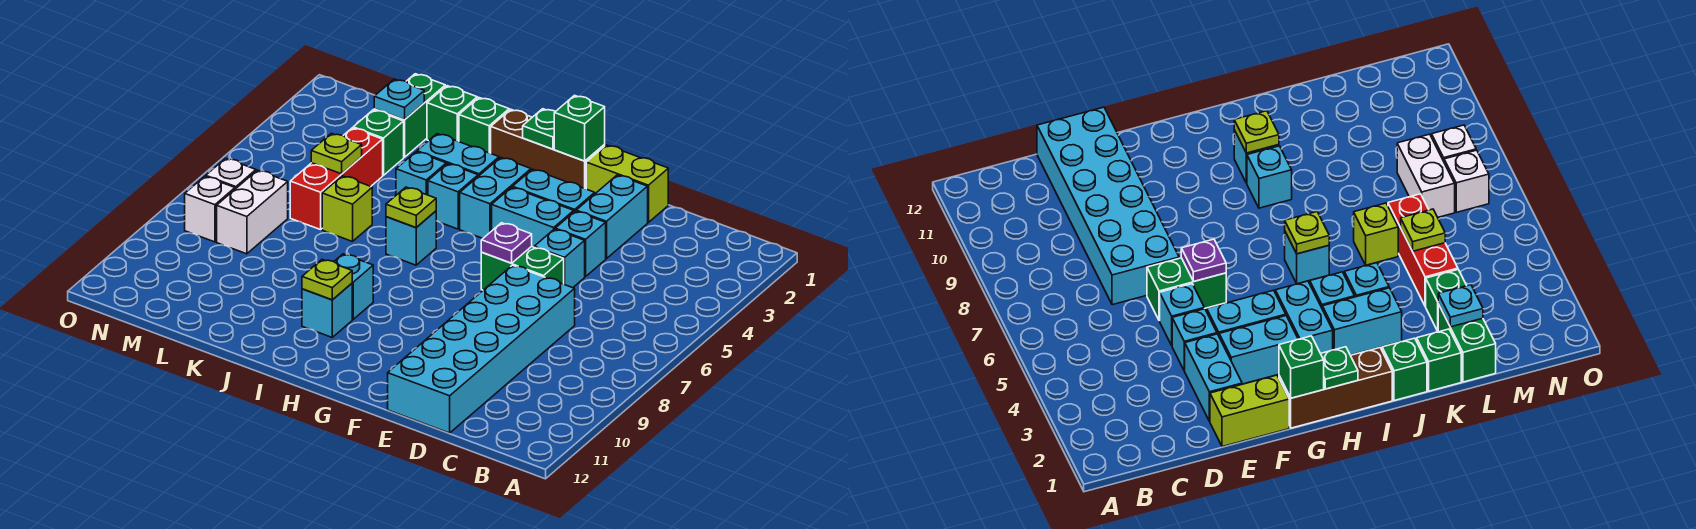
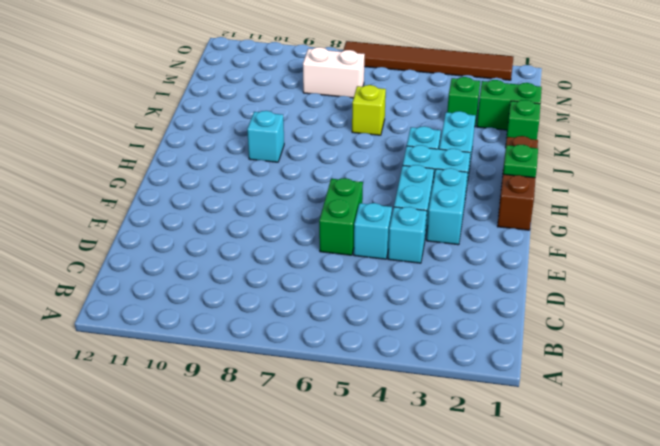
brown 1x6 tile [343,41,513,80] -> none
none -> cyan 2x6 brick [388,265,575,433]
none -> lime 1x2 brick [586,145,668,223]
none -> cyan 1x2 brick [576,175,648,259]
none -> cyan 1x1 brick [386,211,436,265]

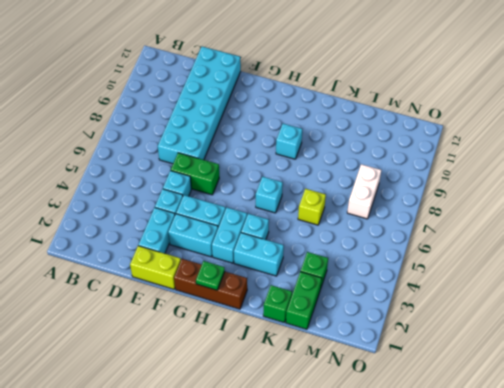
none -> cyan 1x1 brick [302,283,352,337]
none -> green 1x1 brick [459,98,509,153]
none -> cyan 1x1 brick [396,152,446,195]
none -> red 1x3 brick [290,128,383,230]

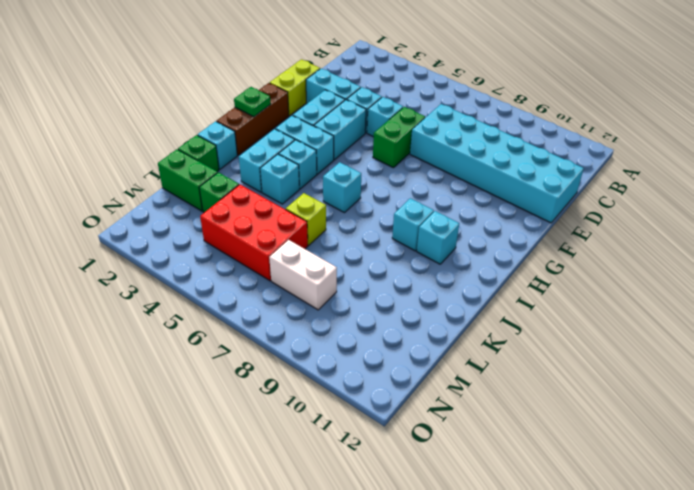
cyan 1x1 brick [198,121,237,169] -> green 1x1 brick [459,98,509,153]
red 2x3 brick [200,184,308,281] -> red 1x3 brick [290,128,383,230]
none -> white 1x1 brick [206,158,256,189]
none -> white 1x1 brick [185,176,235,242]
none -> purple 1x1 plate [481,223,532,263]
none -> green 1x1 brick [554,95,605,161]

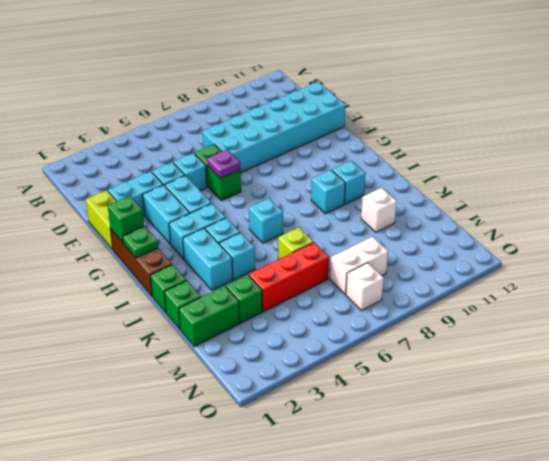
white 1x1 brick [361,188,397,232] -> white 1x1 brick moved to [185,176,235,242]
none -> lime 1x1 plate [386,187,436,228]
none -> lime 1x1 plate [302,259,352,300]
none -> cyan 1x1 plate [374,79,424,120]
none -> lime 1x1 plate [311,133,362,174]

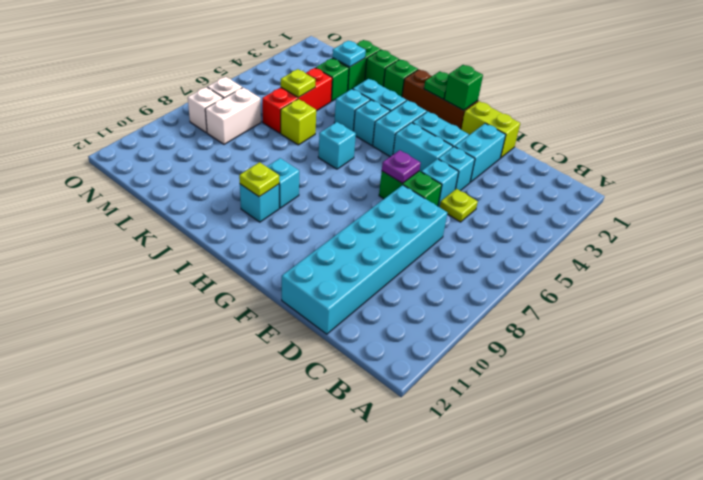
lime 1x1 plate [440,189,478,222] -> lime 1x1 plate moved to [386,187,436,228]

